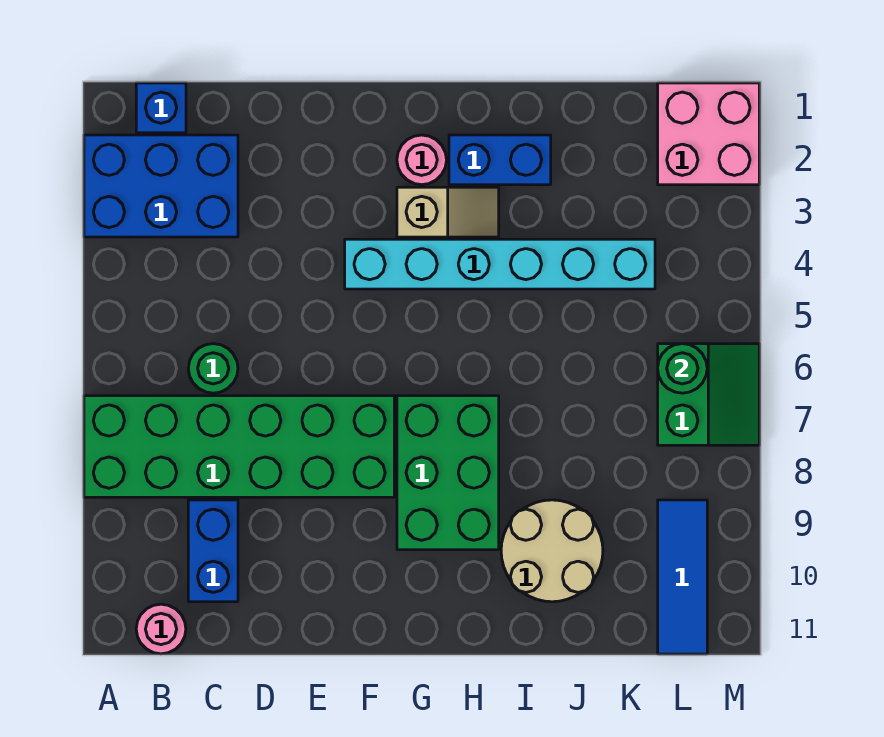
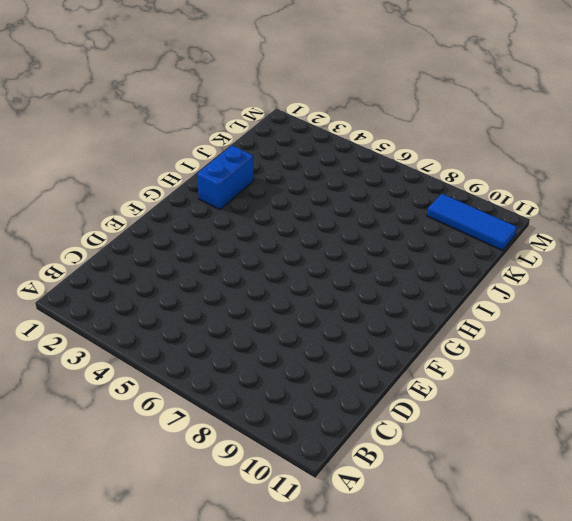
none -> blue 2x3 brick [84,135,238,237]
none -> green 2x6 brick [84,396,394,497]
none -> blue 1x1 brick [136,83,186,133]

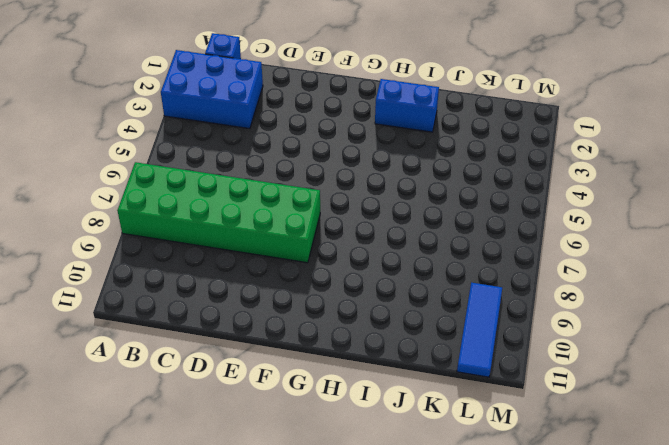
none -> pink 1x1 round brick [136,604,186,654]
none -> green 1x1 round brick [188,344,238,393]
none -> blue 1x2 brick [188,500,238,602]

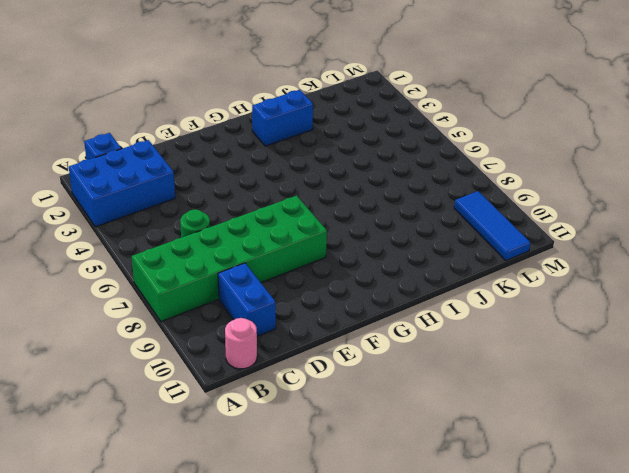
none -> cyan 1x6 brick [345,239,655,289]
none -> pink 1x1 round brick [397,135,446,185]
none -> tan 1x2 slope [397,187,499,237]

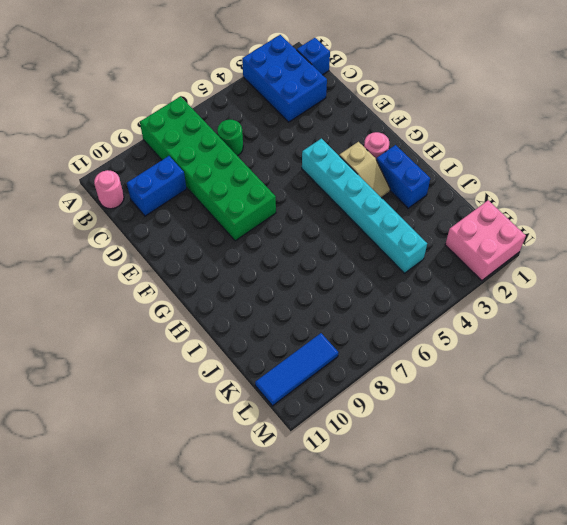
none -> green 2x3 brick [397,396,499,550]
none -> tan 2x2 round brick [501,500,603,602]
none -> green 2x2 slope [658,344,759,445]

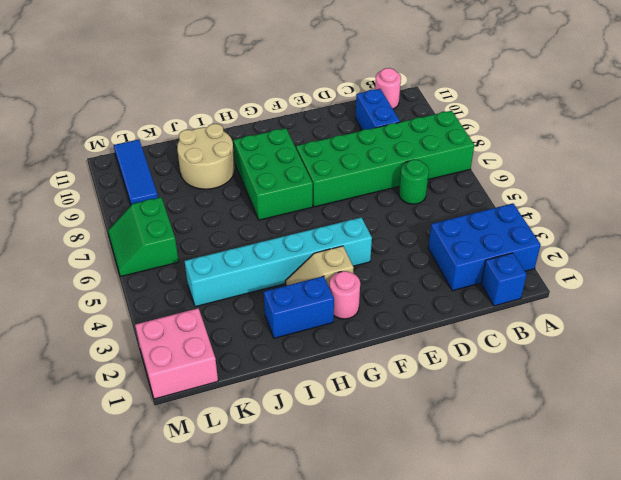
none -> green 1x1 round brick [658,344,707,393]

